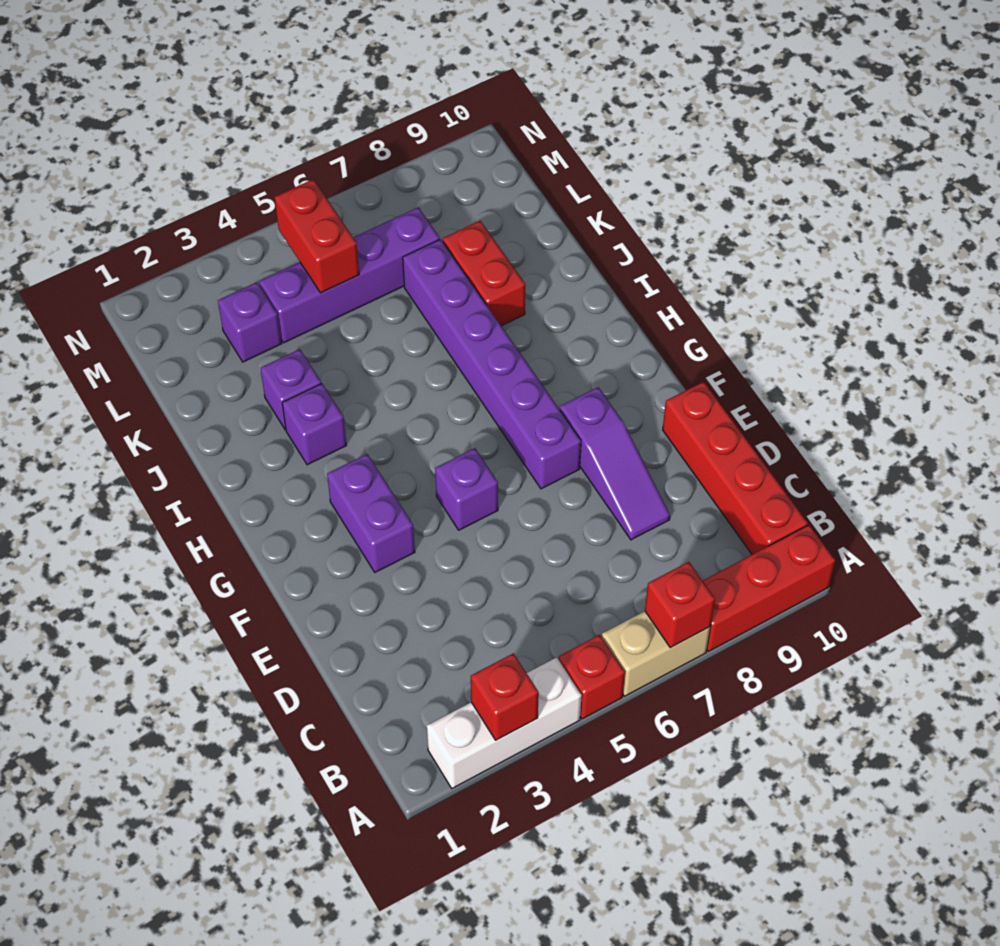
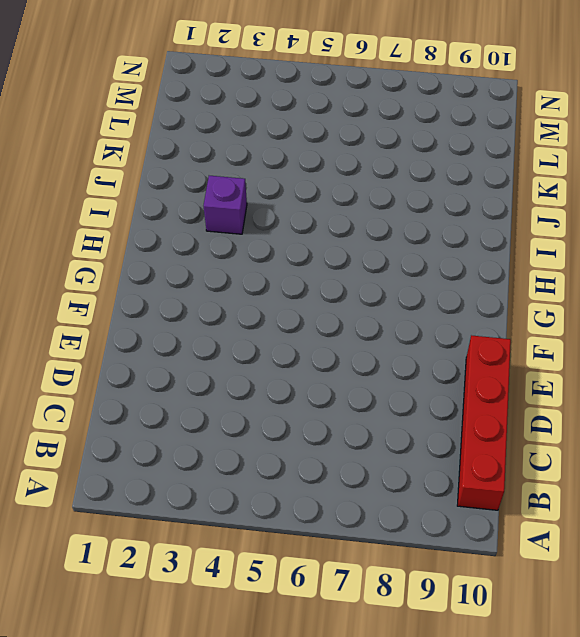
none -> white 1x3 brick [427,657,582,788]
none -> red 1x1 brick [559,635,625,719]
none -> tan 1x2 brick [602,611,710,696]

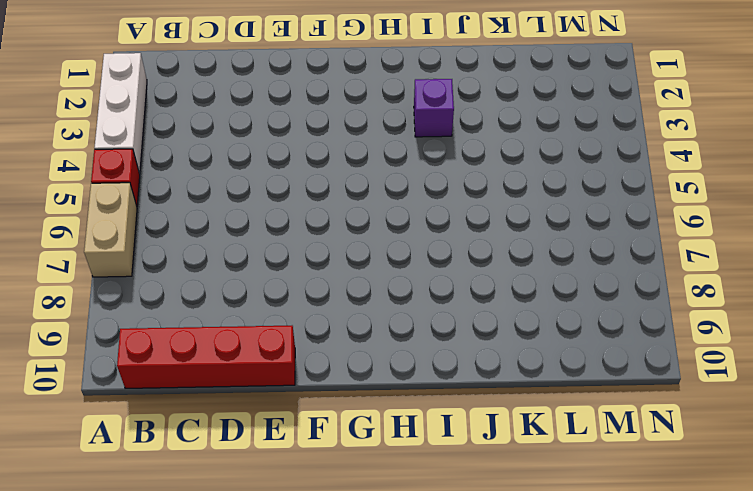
none -> red 1x3 brick [703,525,835,651]
none -> purple 1x3 slope [560,387,670,540]
none -> purple 1x2 brick [327,454,415,572]

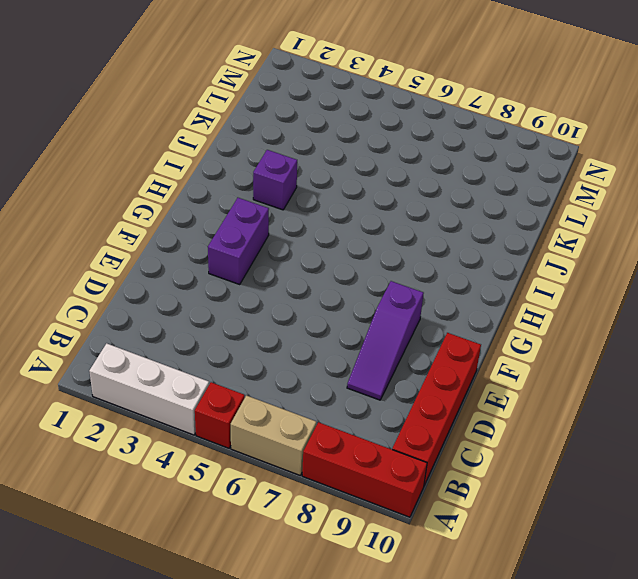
none -> purple 1x1 brick [435,448,498,530]
none -> purple 1x6 brick [403,239,581,489]
none -> purple 1x1 brick [260,349,321,430]

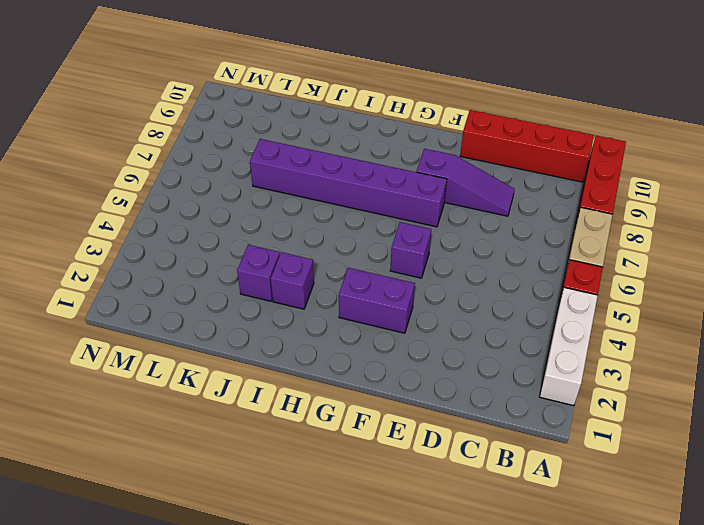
none -> red 1x2 brick [443,221,525,326]
none -> purple 1x1 brick [218,282,281,362]
none -> purple 1x4 brick [259,207,440,343]

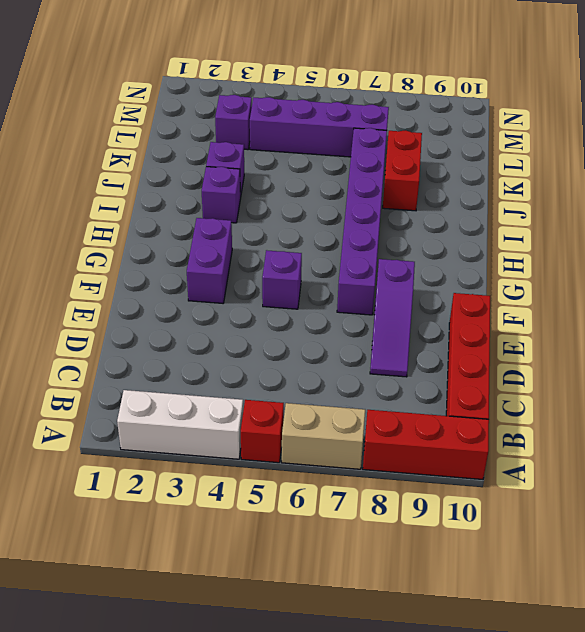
none -> red 1x1 brick [471,653,539,740]
none -> red 1x1 brick [645,562,715,648]
none -> red 1x2 brick [274,179,359,293]

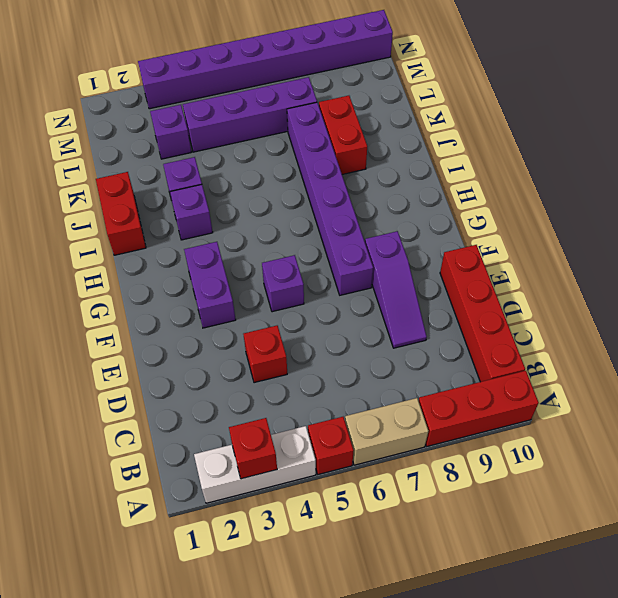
red 1x1 brick [243,326,287,383] -> red 1x1 brick moved to [645,562,715,648]
red 1x2 brick [96,172,146,255] -> red 1x2 brick moved to [274,179,359,293]
purple 1x8 brick [138,10,393,109] -> none

